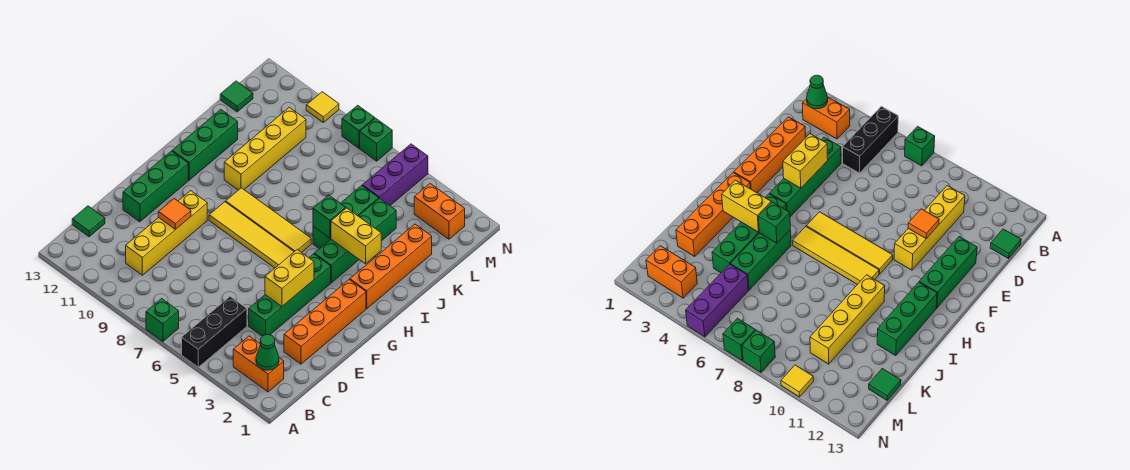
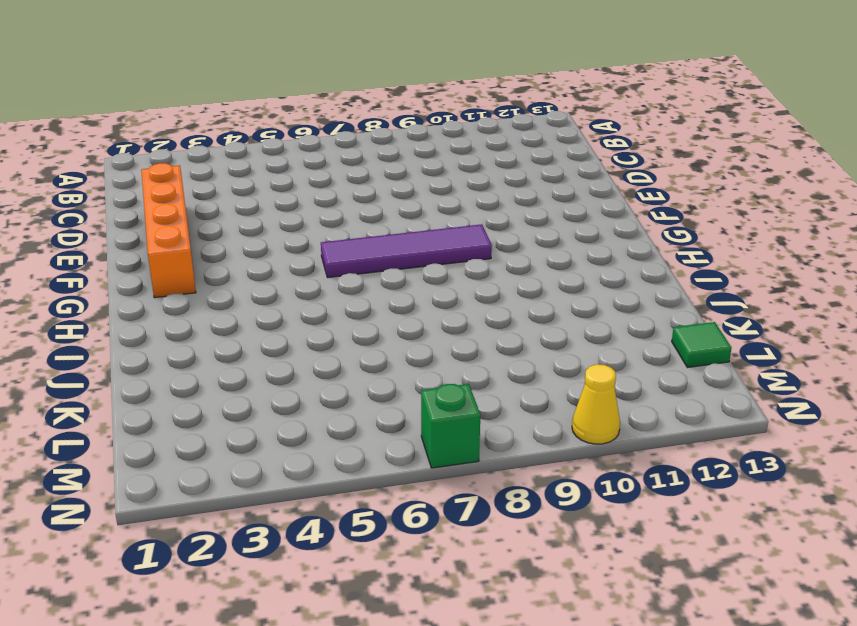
purple 1x4 tile [321,224,492,278] -> yellow 1x4 tile [209,202,294,268]
yellow 1x1 cone [572,364,620,444] -> yellow 1x1 tile [306,92,339,123]
none -> black 1x3 brick [182,297,247,367]
none -> green 1x1 brick [146,299,179,342]
none -> orange 1x2 brick [233,336,284,392]

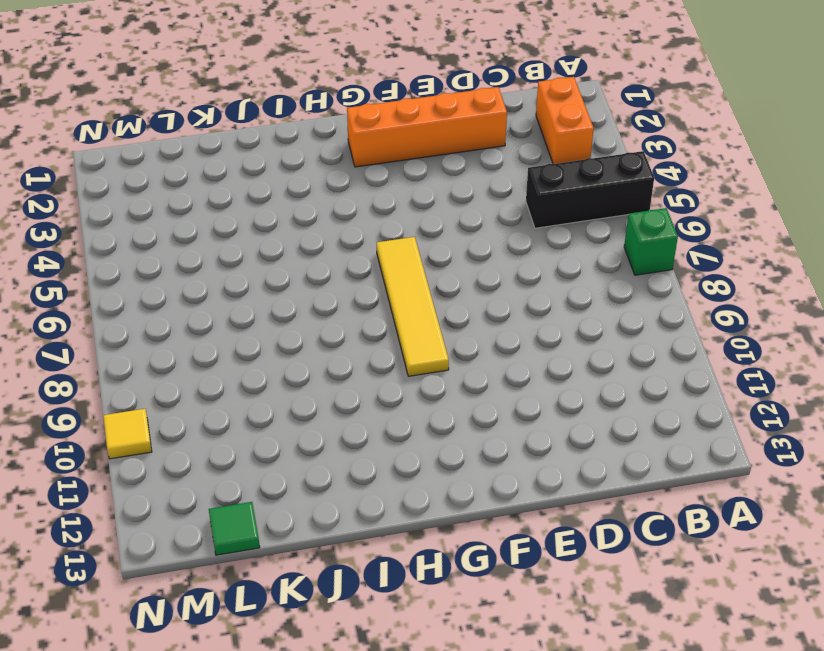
none -> yellow 1x4 brick [126,191,207,275]
none -> green 1x1 tile [72,206,105,237]
none -> green 1x4 brick [249,254,331,336]

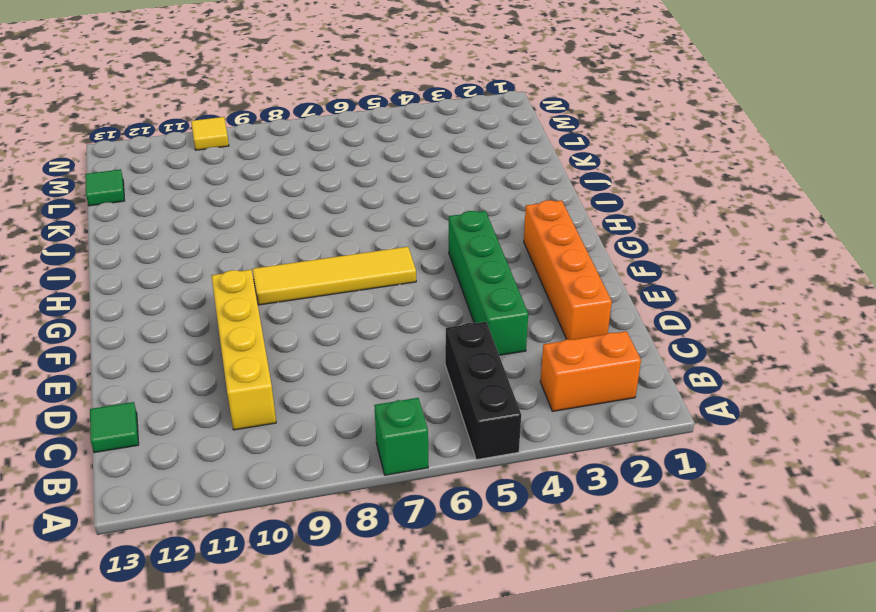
none -> green 1x3 brick [123,151,188,222]
none -> orange 1x4 brick [350,224,432,309]
none -> green 1x4 brick [314,198,396,283]

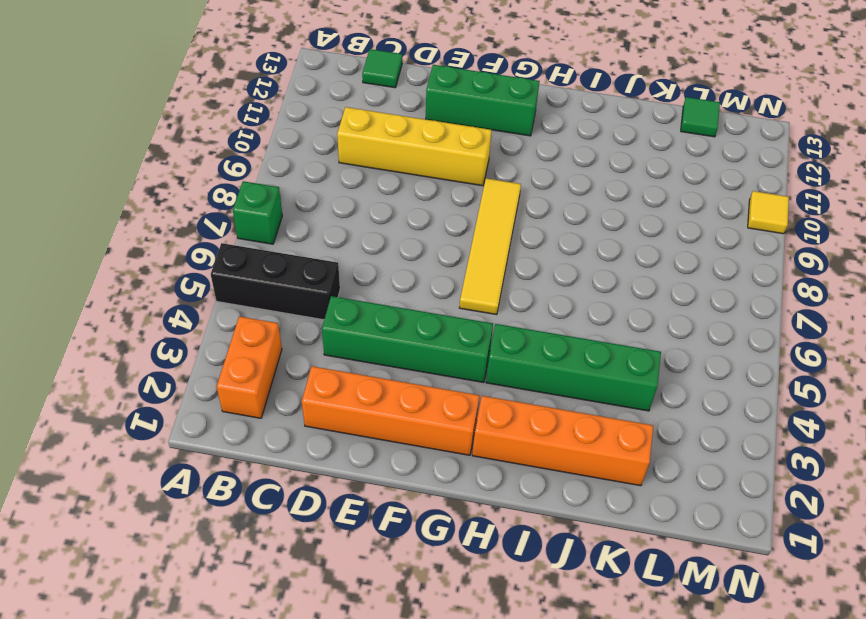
none -> yellow 1x4 tile [226,188,311,253]
none -> green 1x3 brick [172,110,238,180]
none -> green 1x3 brick [313,185,379,249]

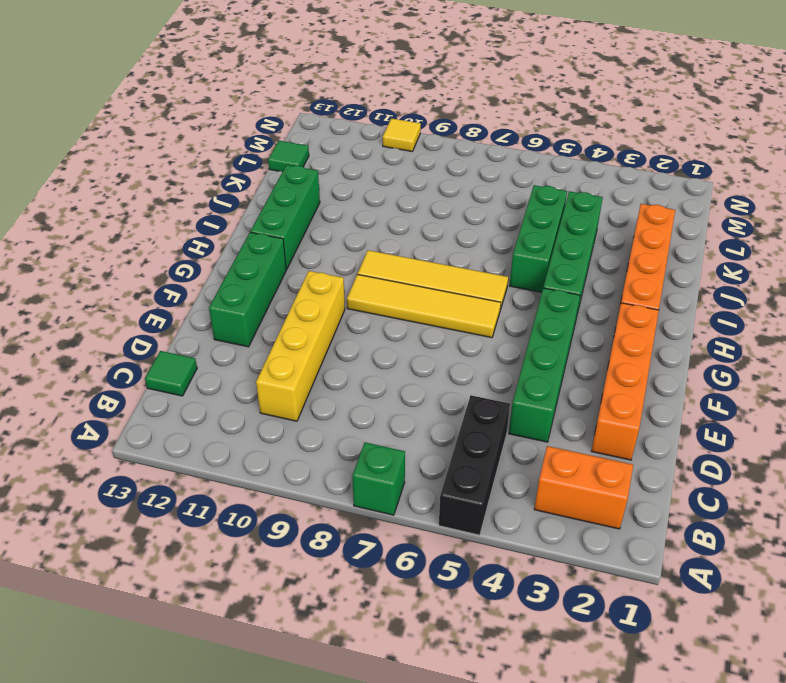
none -> yellow 1x4 brick [224,107,306,190]
none -> purple 1x3 brick [362,144,428,205]
none -> orange 1x2 brick [414,184,465,239]

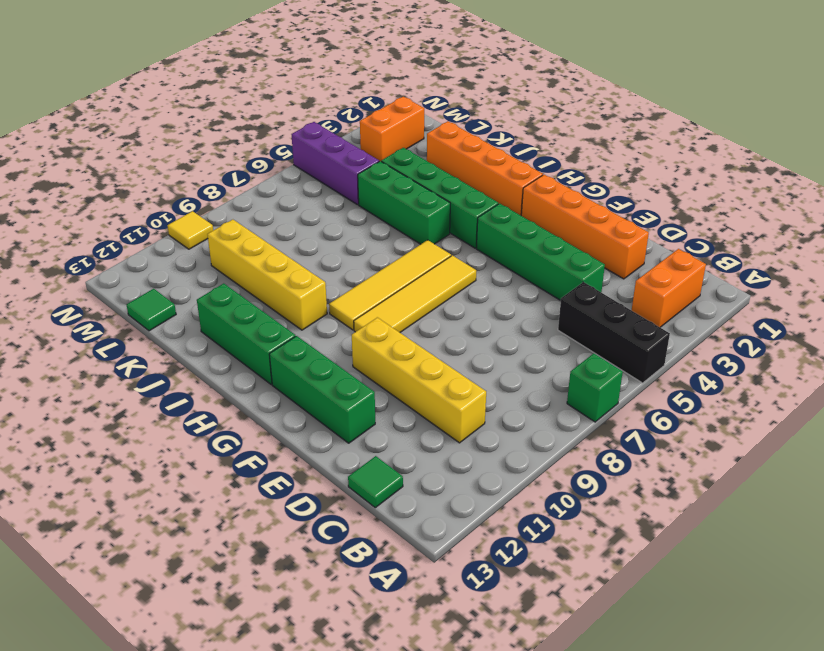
none -> green 1x1 brick [360,118,392,161]
none -> green 1x1 brick [342,105,375,148]
none -> green 1x1 cone [256,335,279,370]

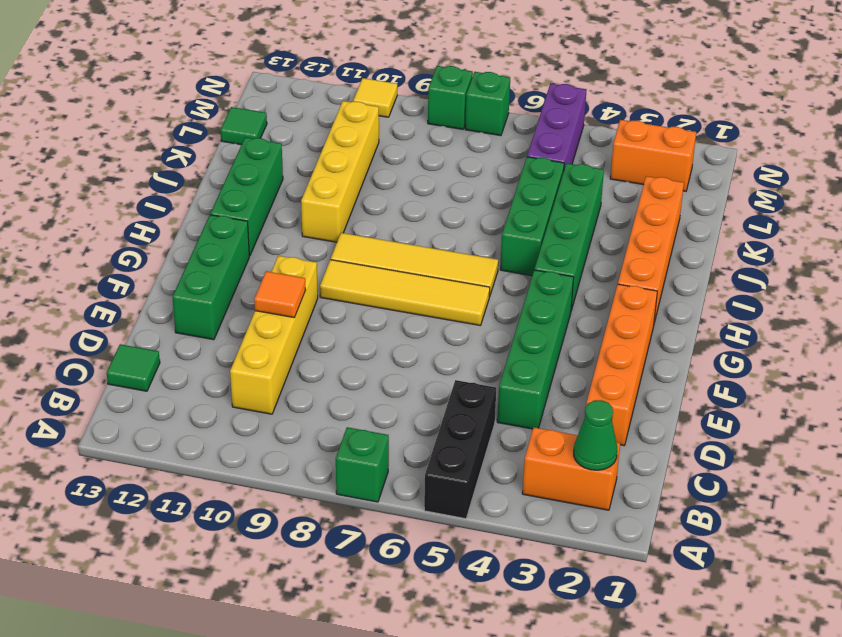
none -> yellow 1x2 brick [265,250,314,306]
none -> yellow 1x2 brick [331,208,381,264]
none -> green 1x1 brick [313,195,346,238]

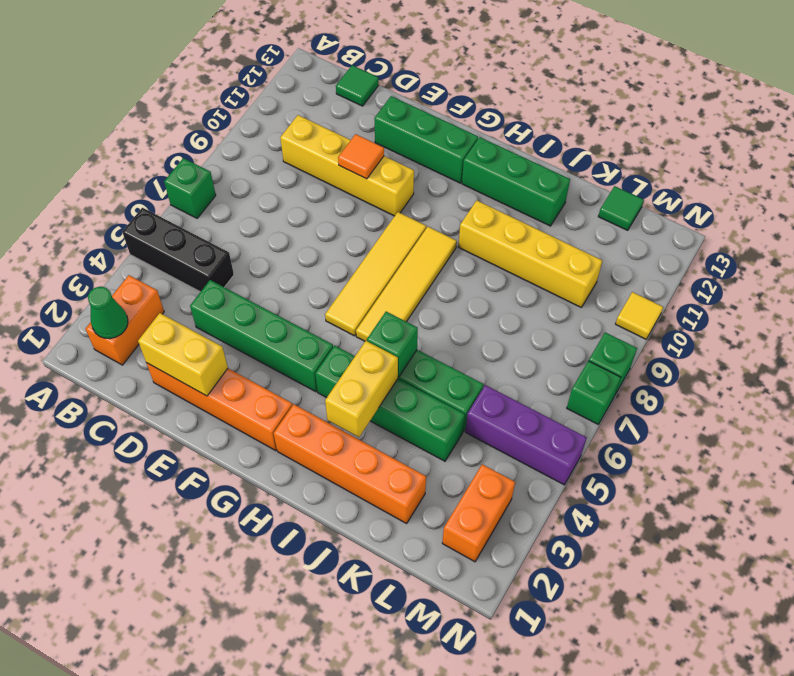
yellow 1x2 brick [138,313,228,396] -> yellow 1x2 brick moved to [265,250,314,306]

